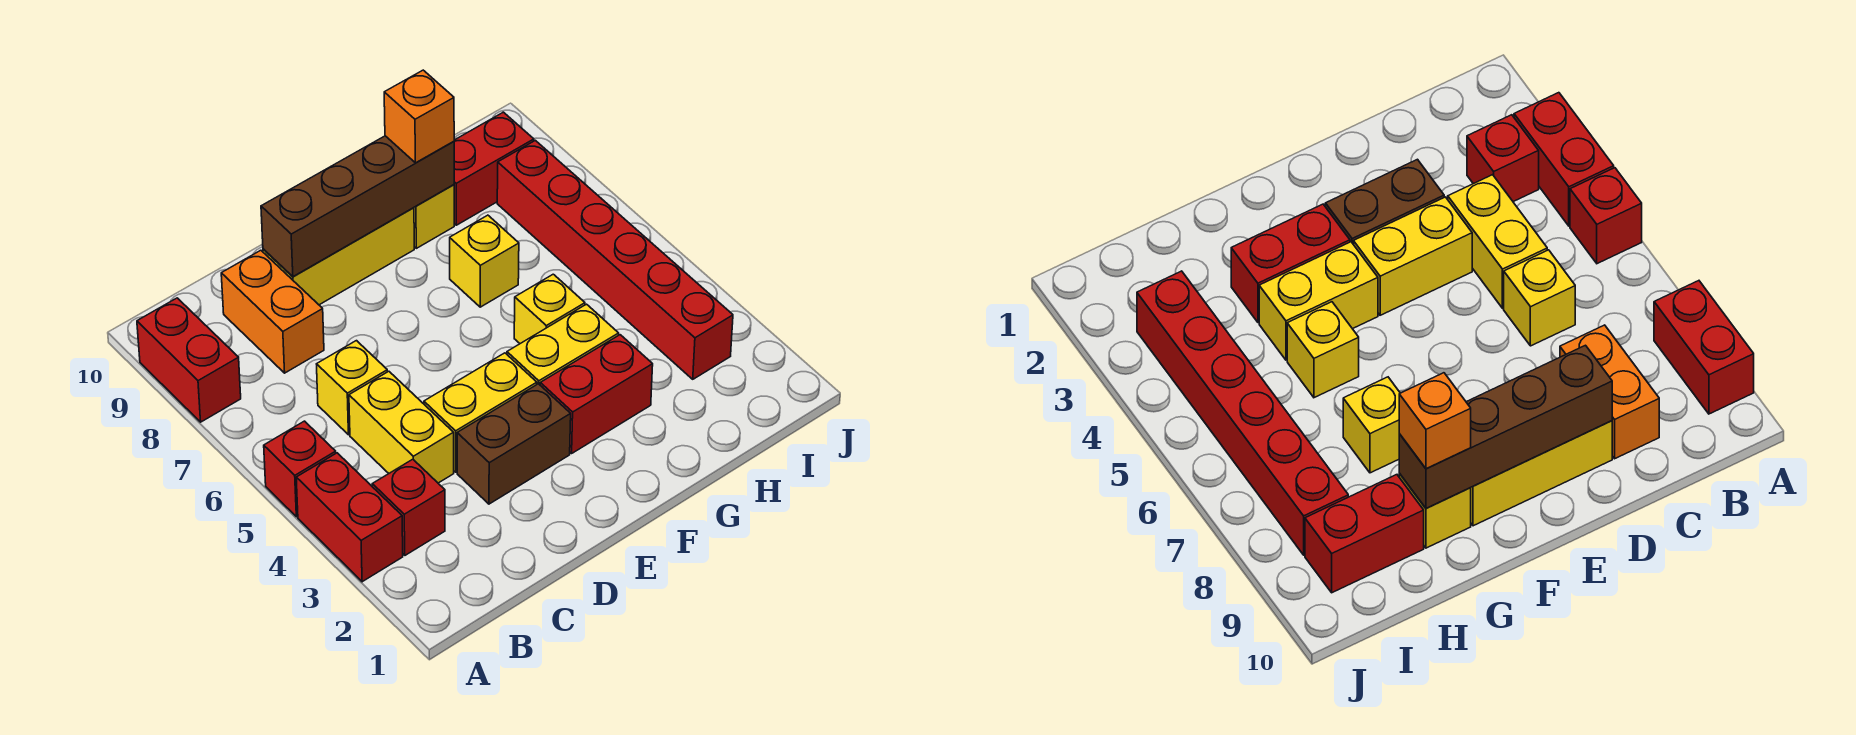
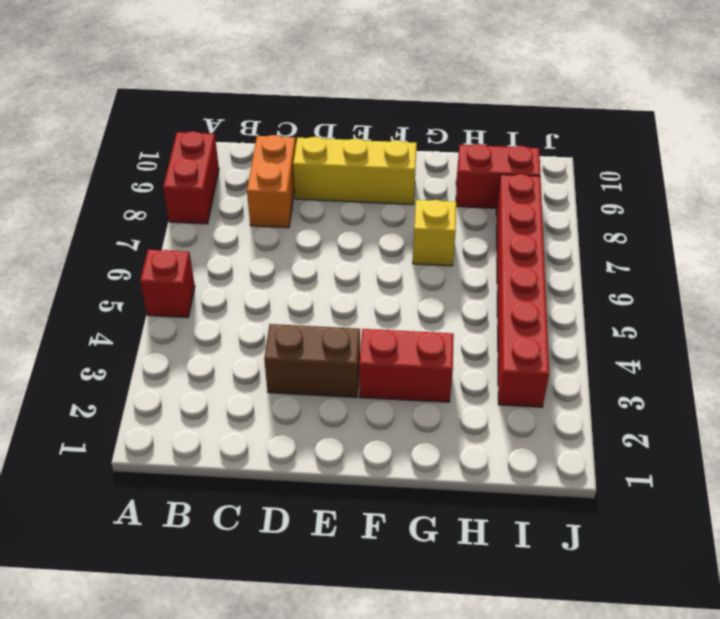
none -> red 1x2 brick [296,453,403,582]
none -> red 1x1 brick [372,459,445,555]
none -> yellow 1x2 brick [349,371,454,483]

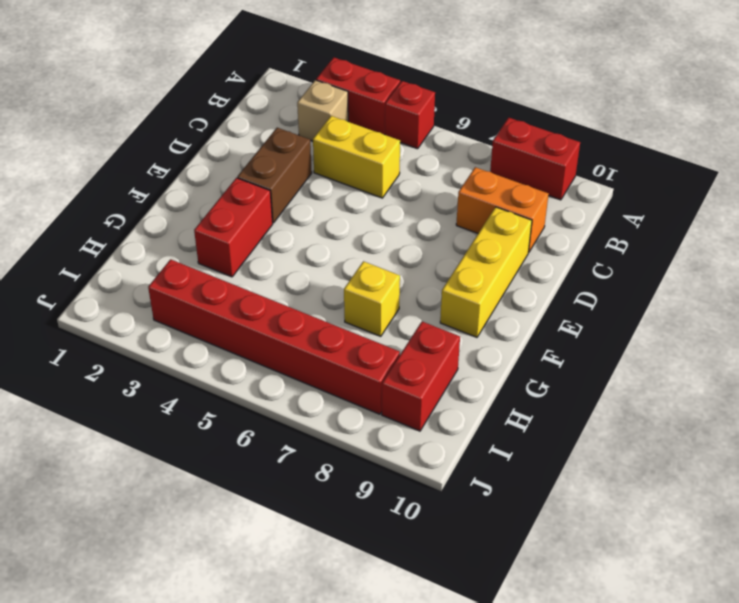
tan 1x1 brick [297,80,348,141] -> red 1x1 brick [372,459,445,555]
none -> yellow 1x1 brick [317,341,387,435]
none -> yellow 1x2 brick [424,353,537,472]
none -> yellow 1x2 brick [507,304,619,385]

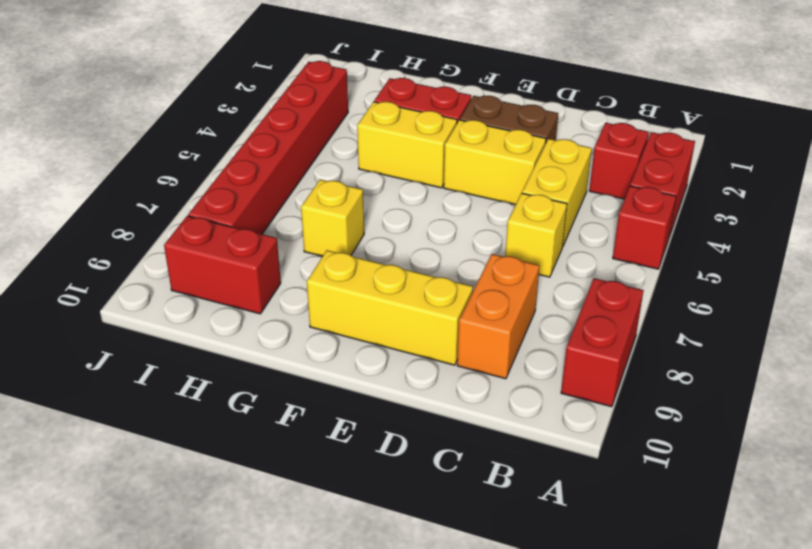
none -> yellow 1x1 brick [514,274,585,344]
none -> yellow 1x1 brick [414,185,454,248]
none -> brown 1x4 brick [261,136,454,277]

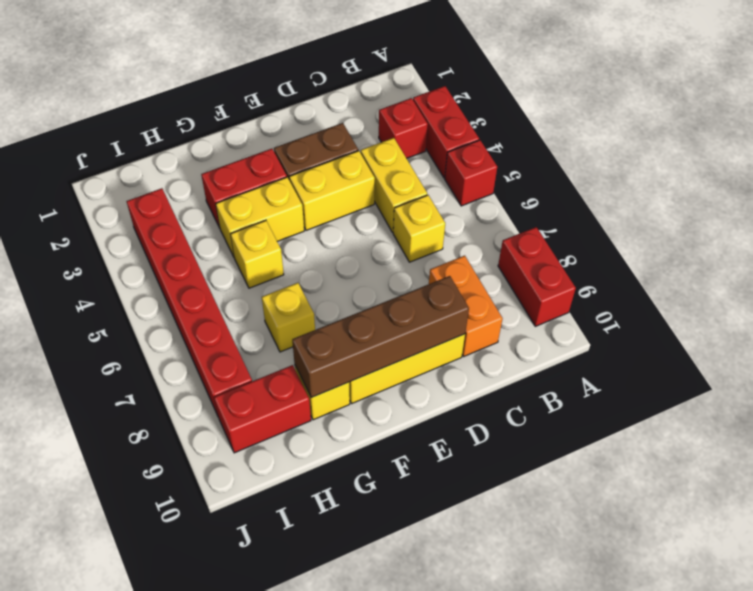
none -> orange 1x1 brick [384,70,454,163]

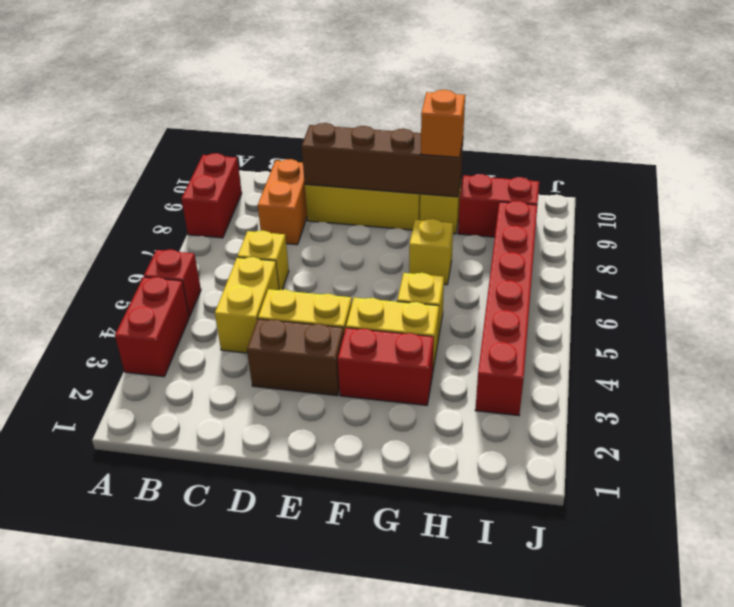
none -> red 1x1 brick [372,459,445,555]

